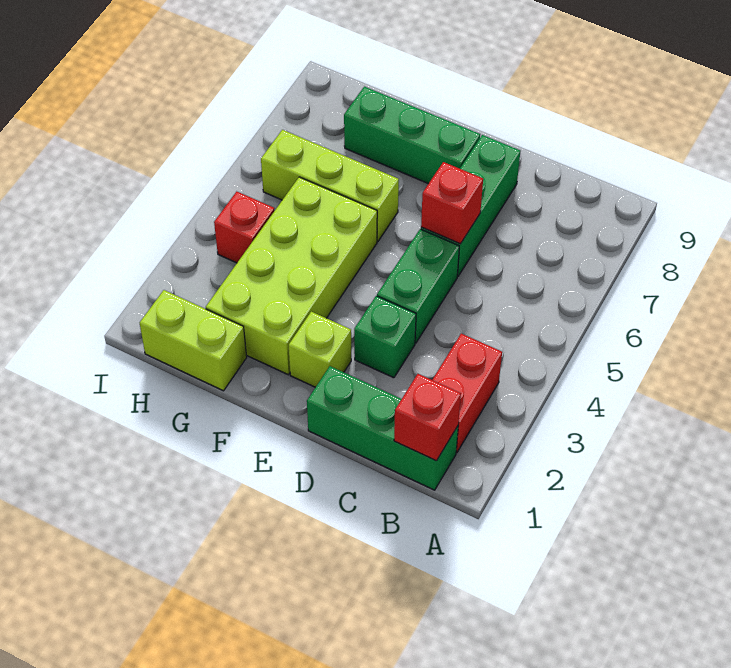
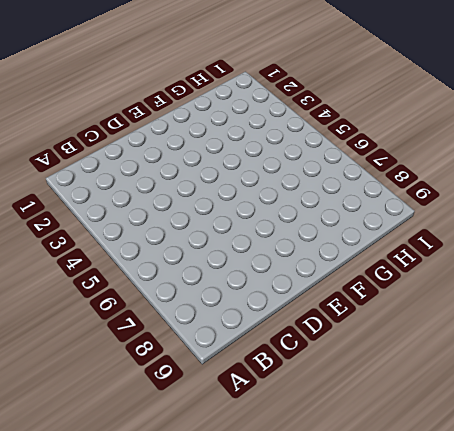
none -> green 1x3 brick [307,366,458,490]
none -> red 1x2 brick [432,334,502,453]
none -> green 1x1 brick [354,296,416,378]

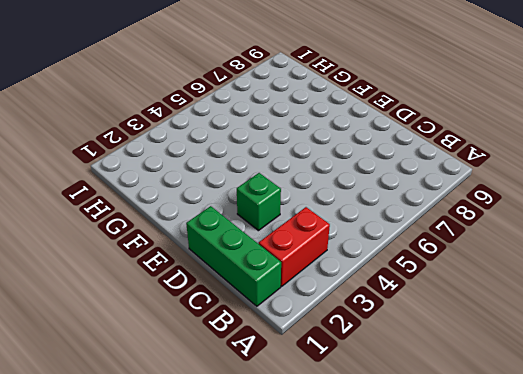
none -> green 1x2 brick [377,229,459,343]
none -> green 1x3 brick [421,135,521,276]
none -> lime 1x1 brick [289,312,351,387]

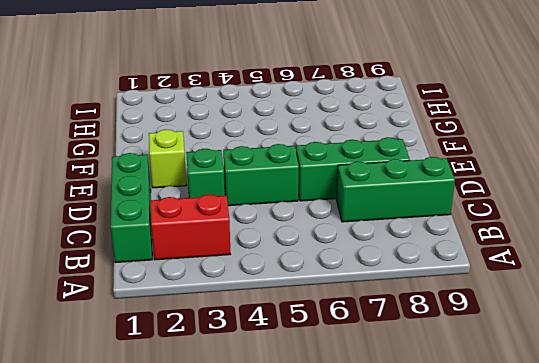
green 1x3 brick [336,157,455,222] -> green 1x3 brick turned to [344,87,480,184]
none -> lime 2x4 brick [206,177,377,375]
none -> lime 1x3 brick [261,130,399,242]
none -> lime 1x2 brick [140,290,247,391]

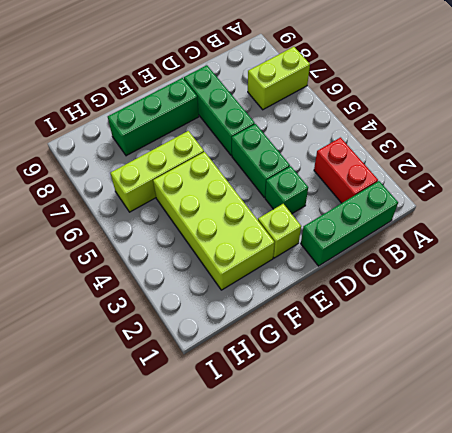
lime 1x2 brick [248,47,310,110] -> lime 1x2 brick moved to [140,290,247,391]
none -> red 1x1 brick [214,192,275,263]
none -> red 1x1 brick [394,374,461,461]
none -> red 1x1 brick [421,162,483,244]

